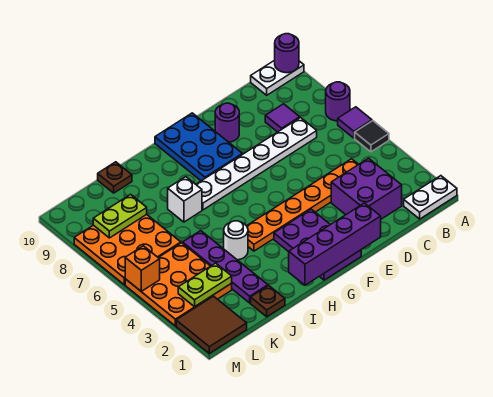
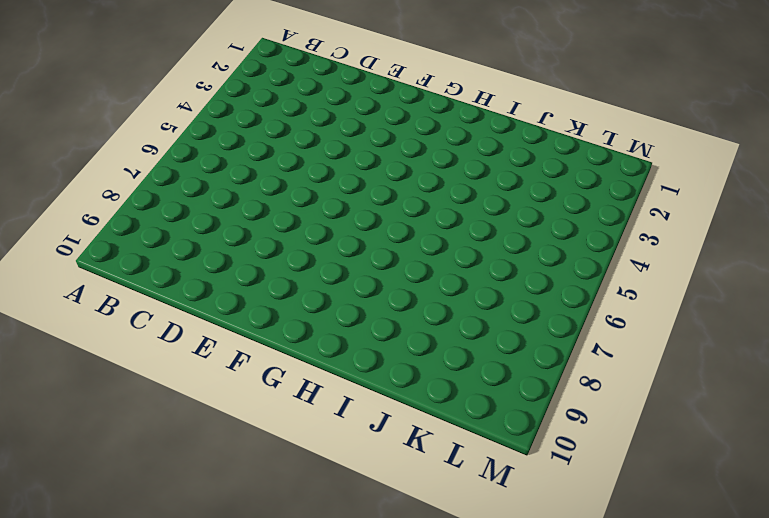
none -> white 1x2 plate [404,176,457,219]
none -> black 1x1 tile [355,121,389,152]
none -> purple 1x1 tile [338,107,372,138]

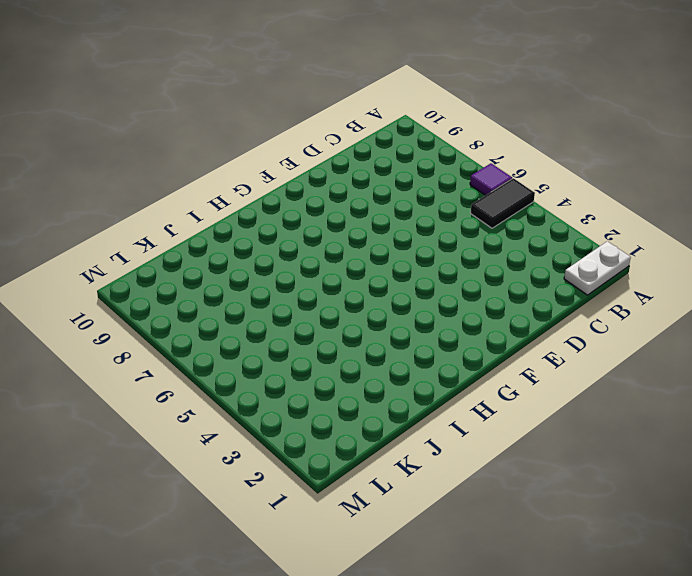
black 1x2 tile [471,178,535,228] -> black 1x1 tile [355,121,389,152]
none -> purple 1x1 round brick [326,82,350,121]
none -> white 1x2 plate [251,60,304,95]
none -> purple 2x2 brick [331,158,402,219]

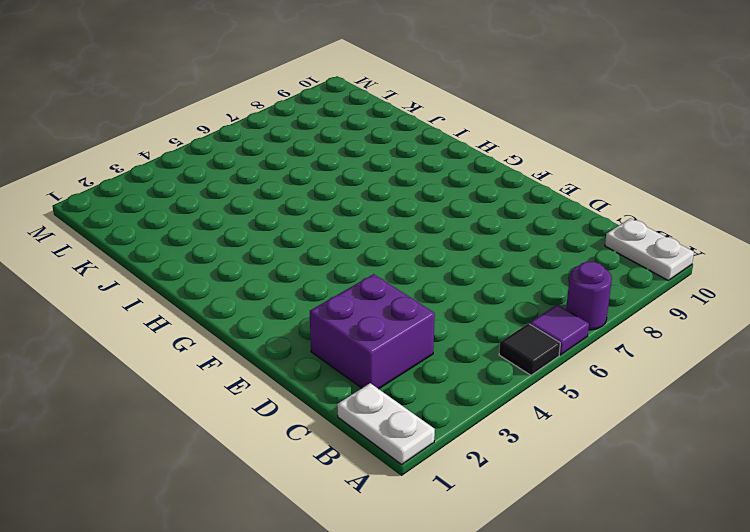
none -> orange 1x6 plate [247,159,359,251]
none -> white 1x6 plate [196,118,317,210]
none -> purple 1x1 tile [265,104,300,132]

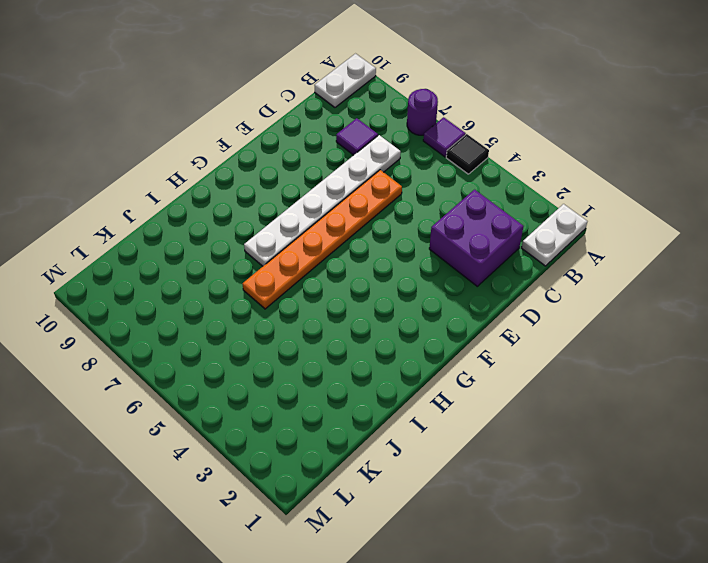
orange 1x6 plate [243,170,402,309] -> orange 1x6 plate moved to [247,159,359,251]
none -> purple 1x1 round brick [215,103,239,142]
none -> purple 2x3 plate [274,209,361,280]
none -> blue 2x3 plate [155,113,242,181]

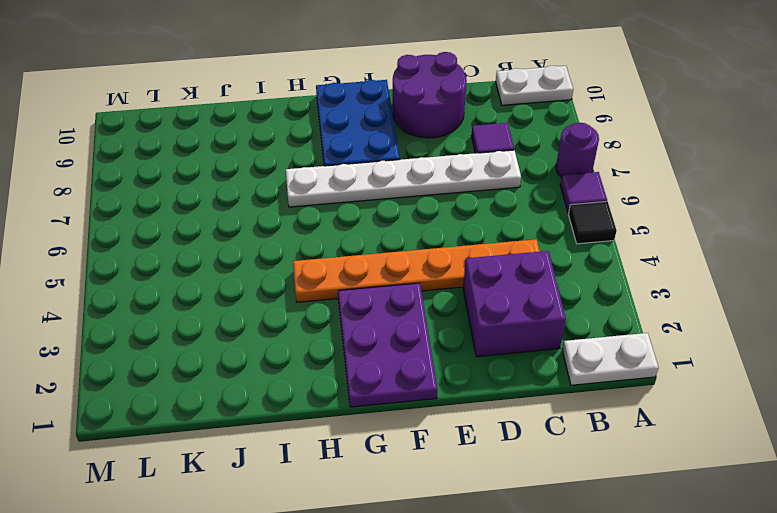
purple 2x2 round brick [393,52,467,138] -> purple 1x1 round brick [215,103,239,142]
none -> white 1x1 round brick [224,221,248,260]
none -> white 1x1 brick [168,177,202,222]
none -> brown 1x1 plate [251,286,285,317]

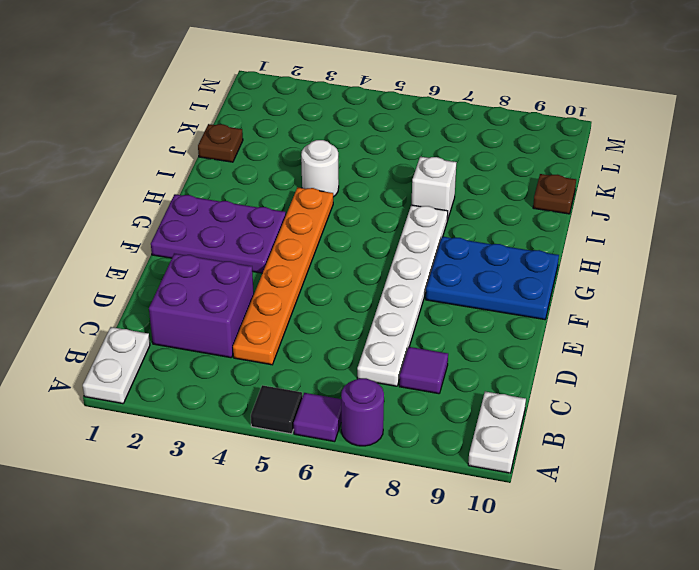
none -> purple 1x1 round brick [215,103,239,142]
none -> purple 1x4 plate [183,231,268,303]
none -> orange 3x3 plate [125,243,232,326]

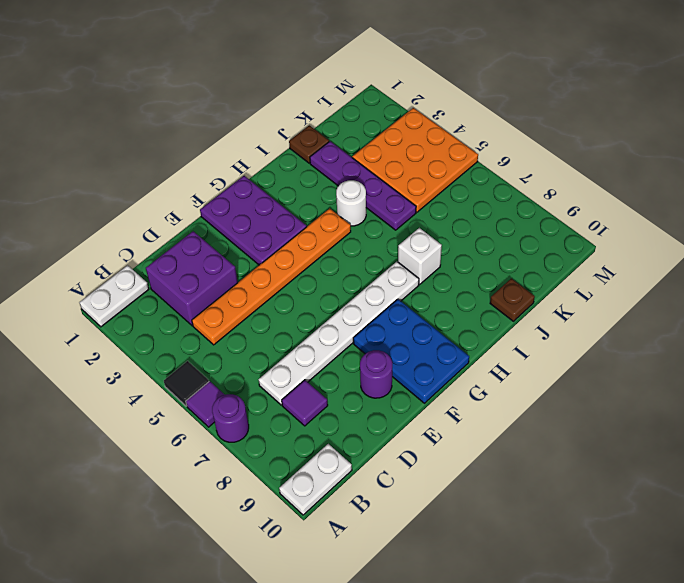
none -> orange 3x3 plate [74,215,181,285]
none -> brown 2x2 tile [176,296,247,353]
none -> purple 1x1 round brick [275,34,299,73]

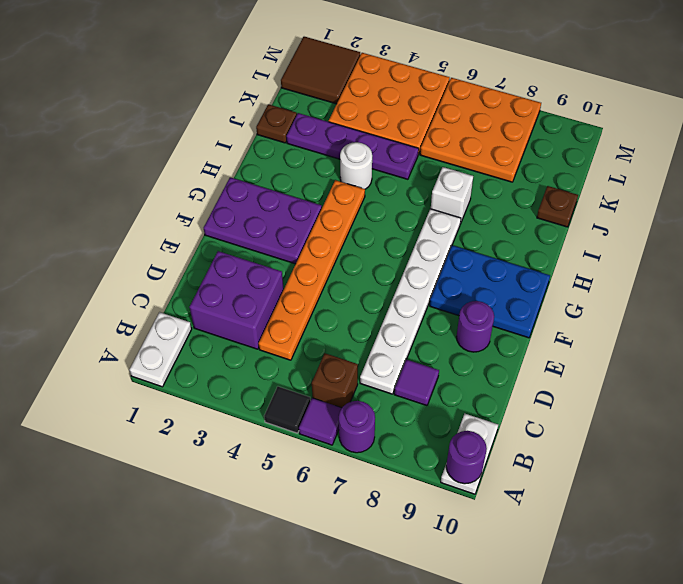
brown 1x1 brick [312,353,358,408] -> none
none -> purple 1x4 brick [289,203,381,285]
none -> lime 1x2 plate [178,263,232,307]
none -> lime 1x2 plate [93,194,147,238]

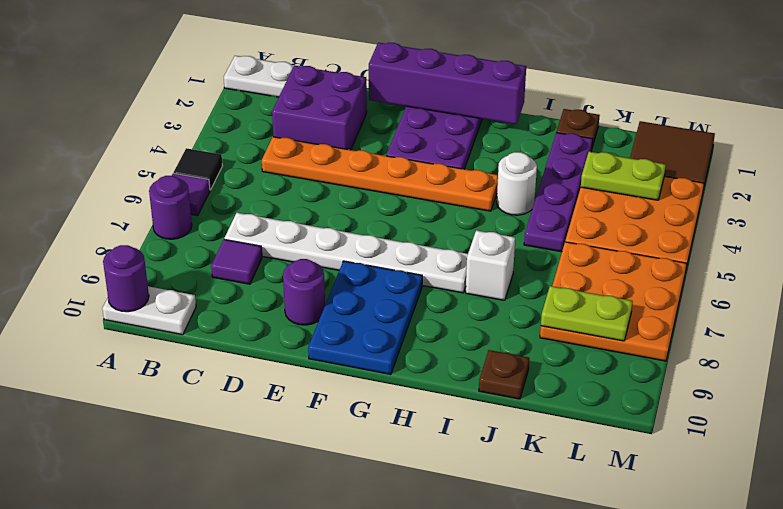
none -> orange 1x1 brick [125,246,160,291]

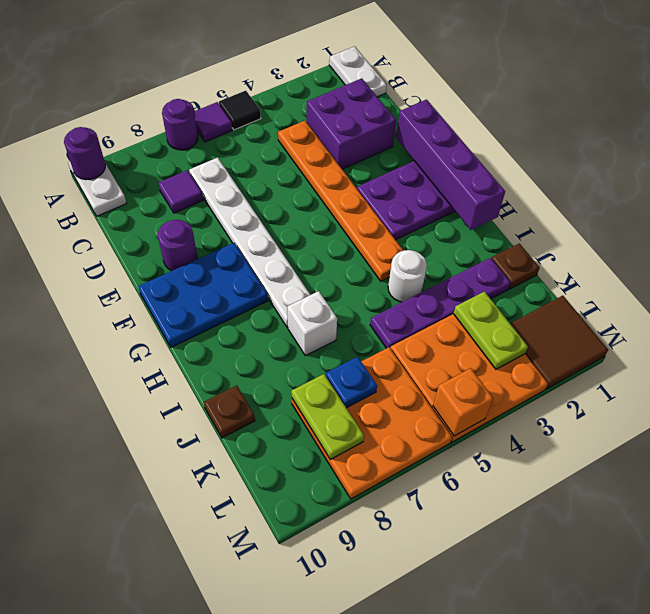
blue 1x1 plate [326,357,377,408] -> none

